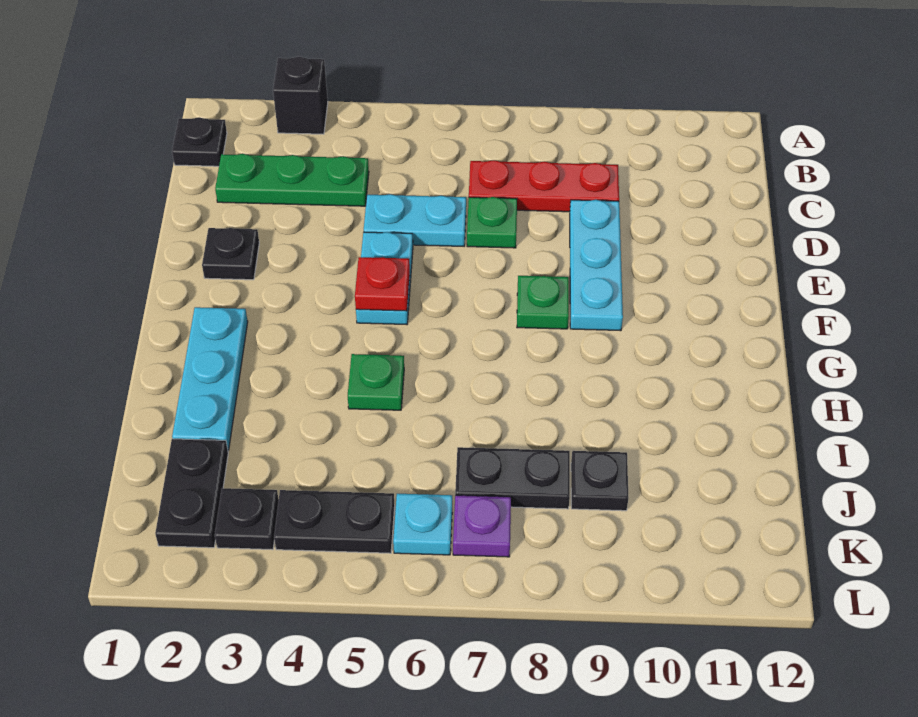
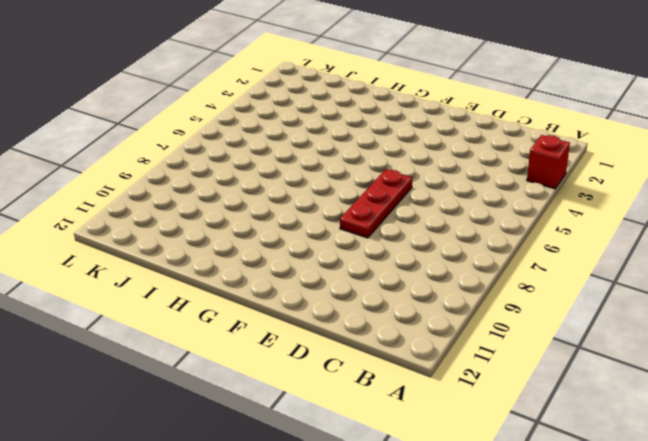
red 1x1 brick [527,135,570,189] -> black 1x1 brick [273,57,328,134]
red 1x3 plate [340,169,412,238] -> red 1x3 plate moved to [469,160,619,212]
none -> black 1x1 plate [172,117,227,166]
none -> green 1x3 plate [215,154,369,206]
none -> cyan 1x2 plate [364,194,466,246]

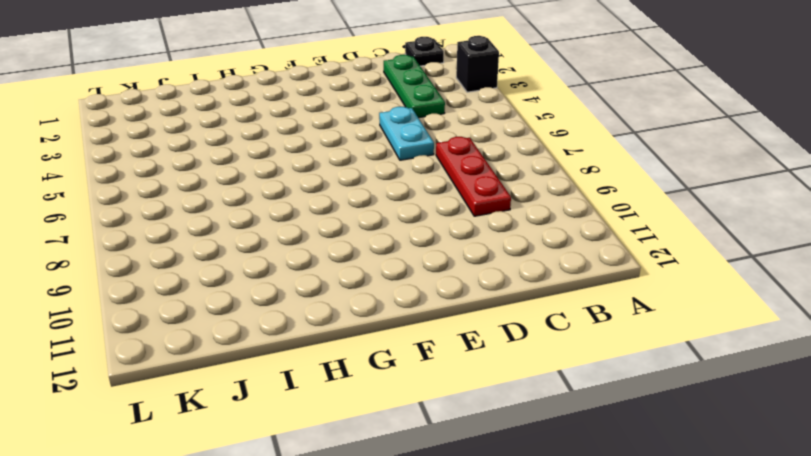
none -> green 1x1 plate [467,197,517,248]
none -> cyan 1x3 plate [570,200,623,331]
none -> black 1x1 plate [202,228,259,280]

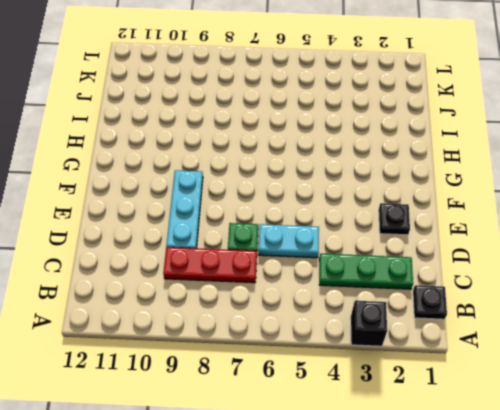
none -> cyan 1x2 plate [356,232,413,325]
none -> green 1x1 plate [517,276,569,329]
none -> cyan 1x3 plate [172,307,248,451]

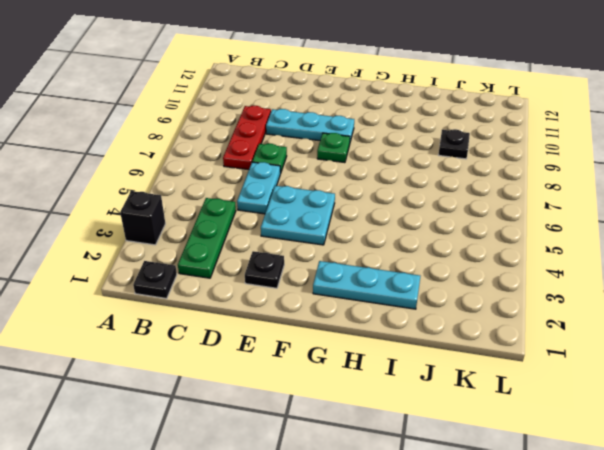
cyan 2x2 plate [261,186,335,245] -> cyan 1x2 plate [356,232,413,325]
none -> green 1x1 plate [348,354,404,410]
none -> black 1x2 plate [155,439,228,548]
none -> black 1x2 plate [455,447,570,509]

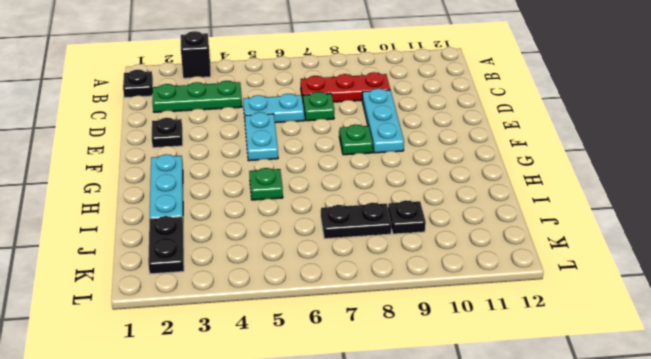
none -> black 1x1 plate [215,488,279,550]
none -> black 1x2 plate [274,490,395,553]
none -> cyan 1x1 plate [393,494,452,555]

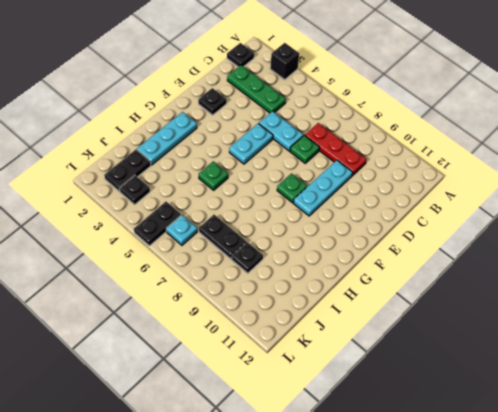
black 1x2 plate [134,202,181,246] -> black 1x2 plate turned to [274,490,395,553]
none -> purple 1x1 plate [453,495,511,557]
none -> red 1x1 plate [355,257,410,311]

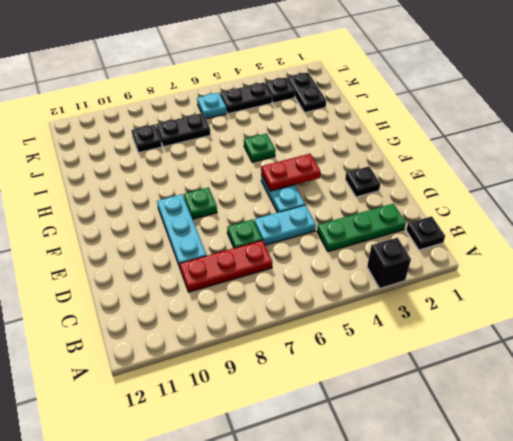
red 1x2 plate [261,154,320,191] -> red 1x1 plate [355,257,410,311]
none -> cyan 1x3 plate [172,307,248,451]
none -> purple 1x1 plate [453,495,511,557]

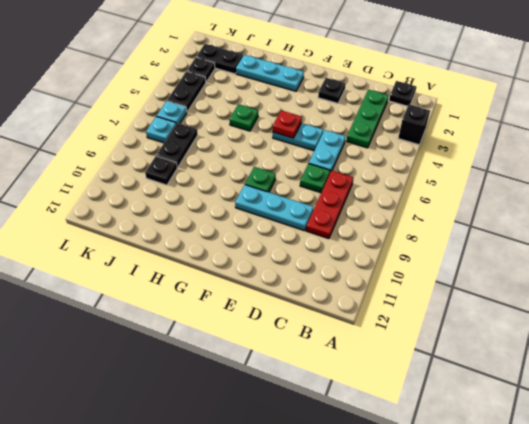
cyan 1x1 plate [146,116,176,143] -> purple 1x1 plate [453,495,511,557]

